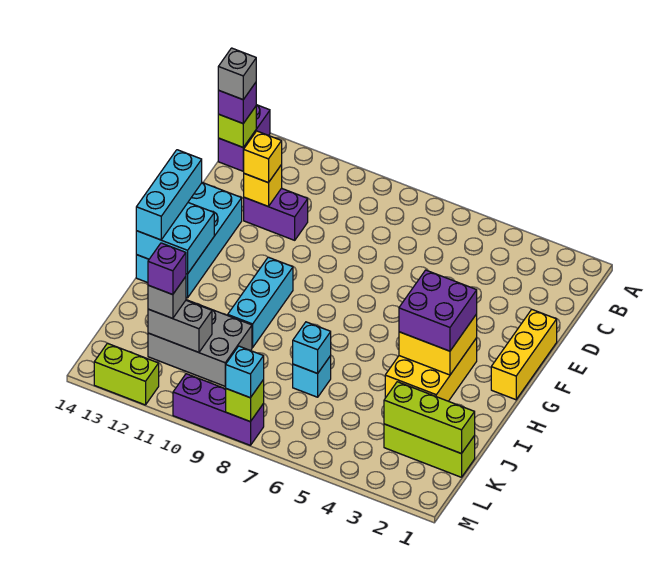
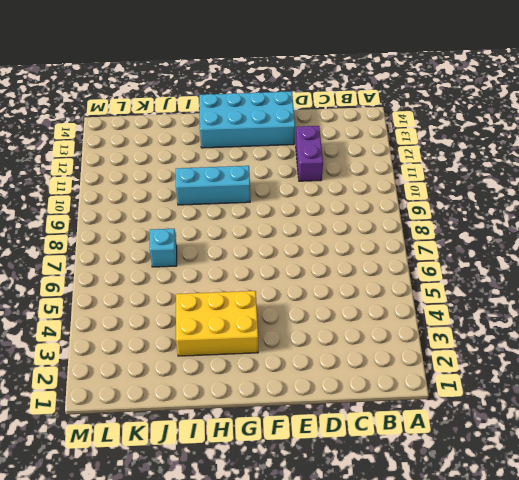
none -> purple 1x2 brick [218,105,270,171]
none -> yellow 1x3 brick [491,309,557,400]
none -> grey 2x3 brick [148,300,252,386]

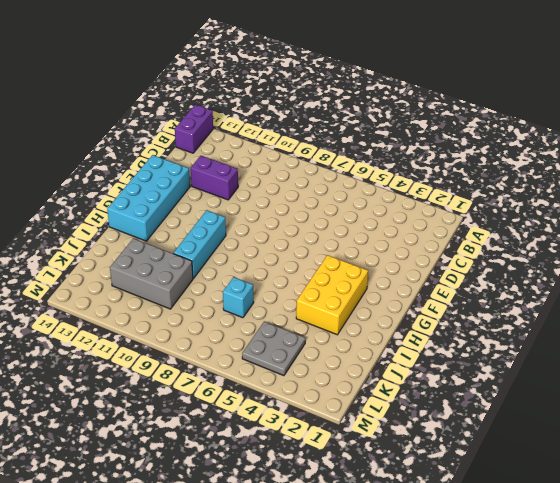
grey 2x2 plate [242,321,305,376] -> none
none -> yellow 1x3 brick [491,309,557,400]
none -> lime 1x3 brick [384,424,475,477]
none -> purple 1x3 brick [173,374,264,445]

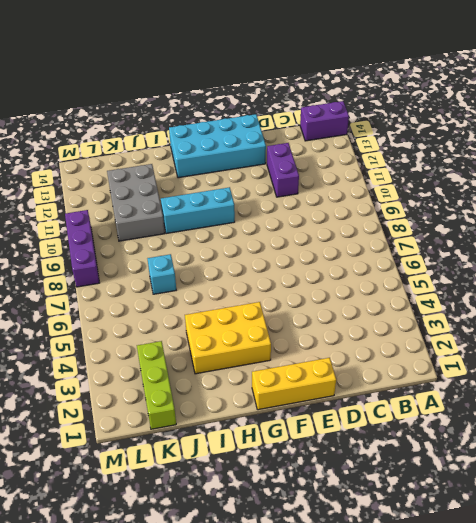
none -> lime 1x2 brick [94,343,159,405]
none -> lime 1x1 brick [218,107,256,147]
none -> yellow 1x1 brick [244,165,282,206]

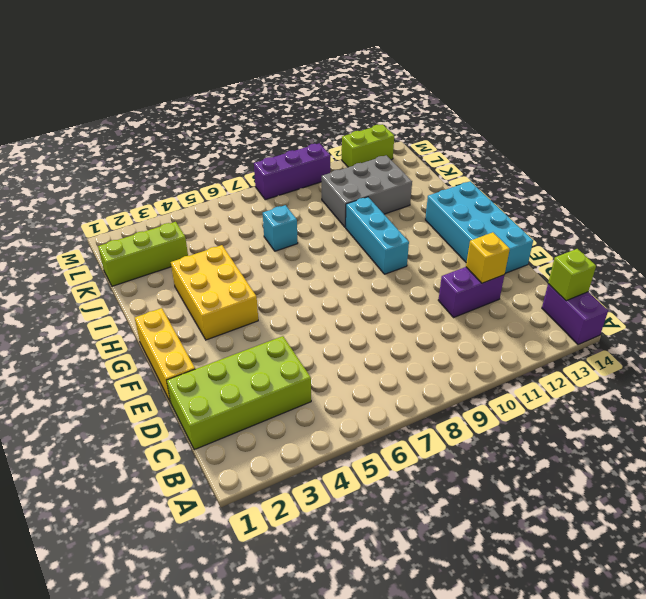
lime 2x4 brick [167,336,311,450] -> none
none -> yellow 2x2 brick [399,314,477,375]
none -> cyan 2x2 brick [136,203,214,274]
none -> cyan 1x1 brick [293,322,331,373]

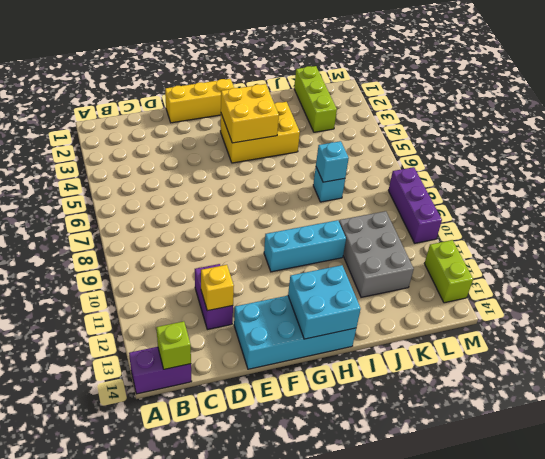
none -> lime 1x3 brick [384,382,475,454]
none -> grey 1x2 brick [148,301,212,352]
none -> lime 1x1 brick [226,380,264,422]

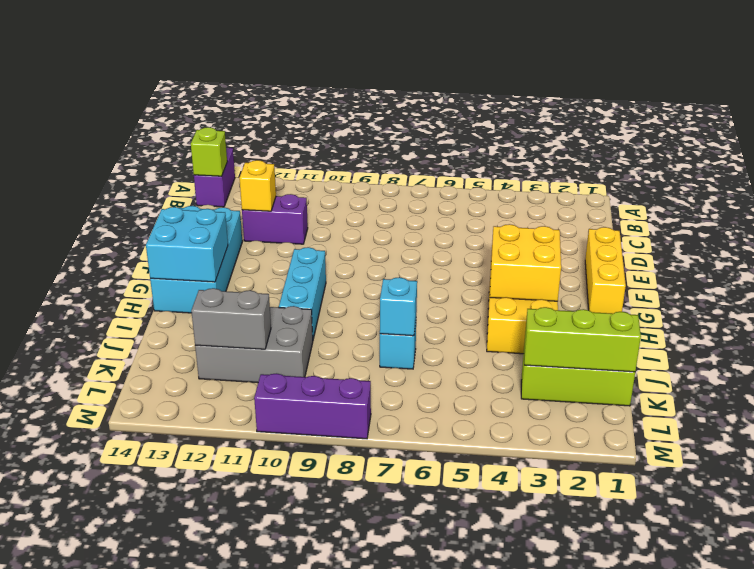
none -> lime 1x2 brick [94,343,159,405]
none -> lime 1x1 brick [226,380,264,422]
none -> purple 1x1 brick [218,83,256,123]

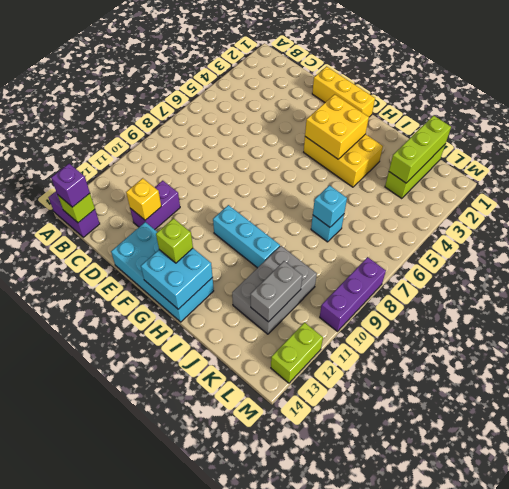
lime 1x1 brick [156,218,193,263] -> lime 1x1 brick moved to [226,380,264,422]
none -> yellow 1x1 brick [244,131,282,183]
none -> cyan 1x3 brick [136,150,202,240]
none -> purple 2x2 brick [399,270,477,351]

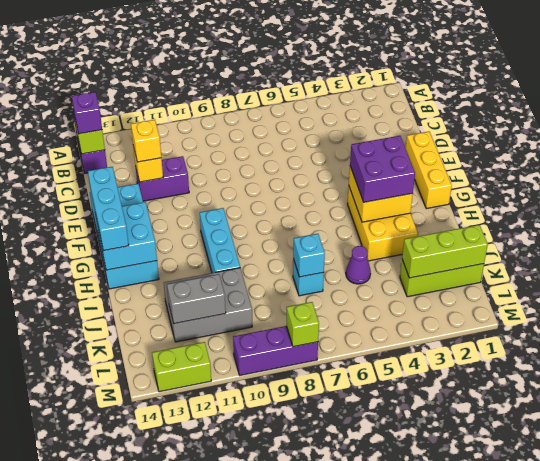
purple 1x1 cone [346,246,371,284] -> none
none -> grey 1x1 brick [148,277,186,319]
none -> cyan 1x1 brick [226,346,264,398]
none -> grey 1x1 brick [218,48,256,100]

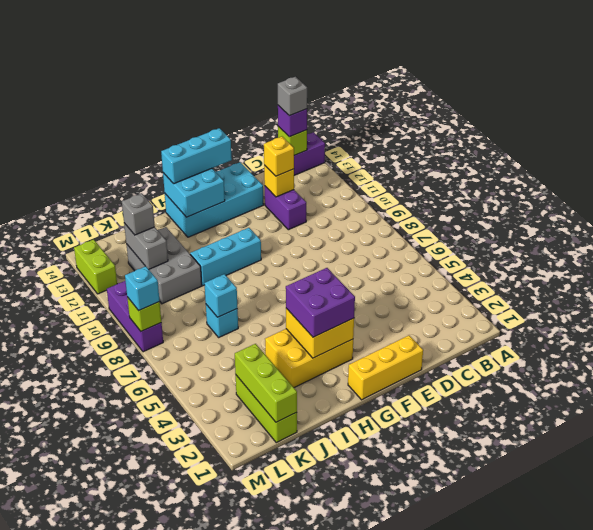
none -> purple 1x1 brick [148,243,186,295]

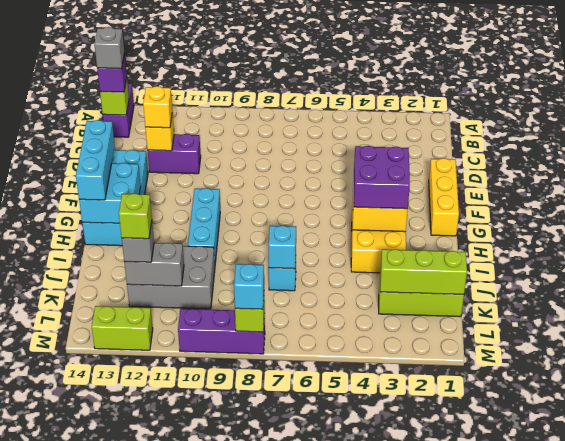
lime 1x1 brick [119,193,152,239] -> purple 1x1 brick [148,243,186,295]

